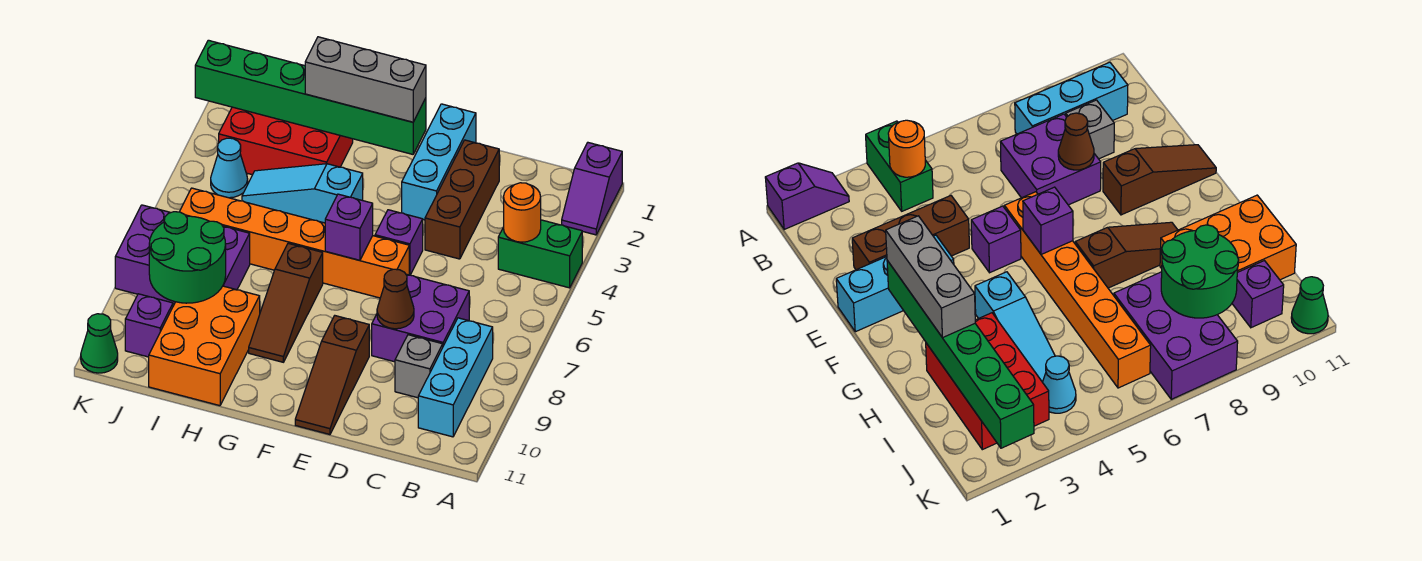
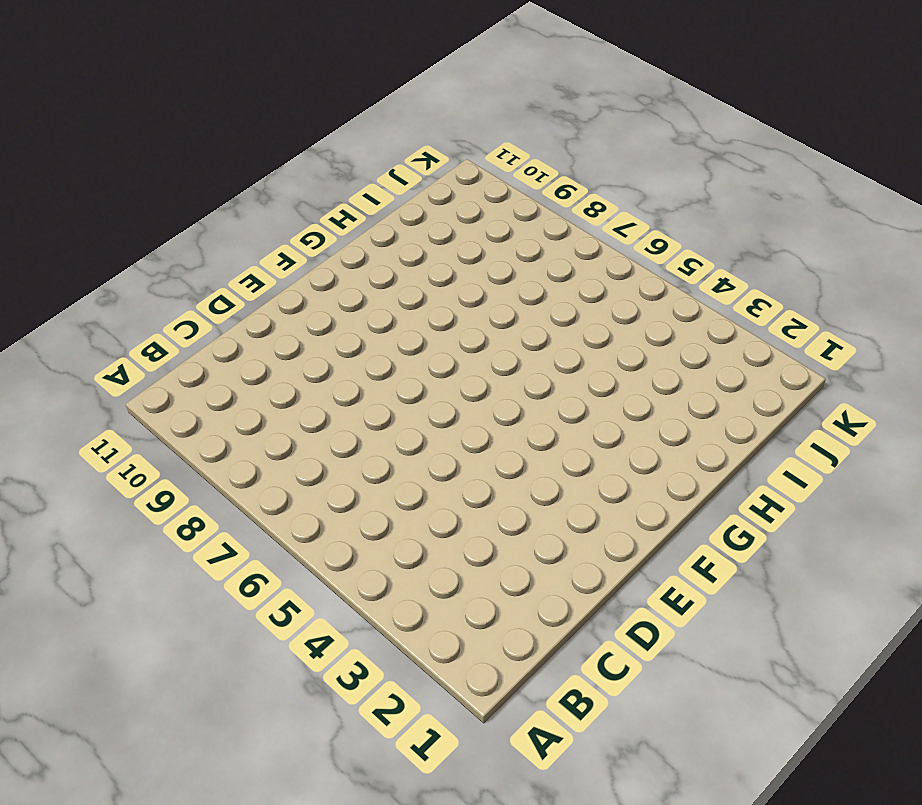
none -> purple 1x2 slope [562,143,622,235]
none -> green 1x2 brick [498,220,582,288]
none -> cyan 1x3 brick [418,318,493,437]

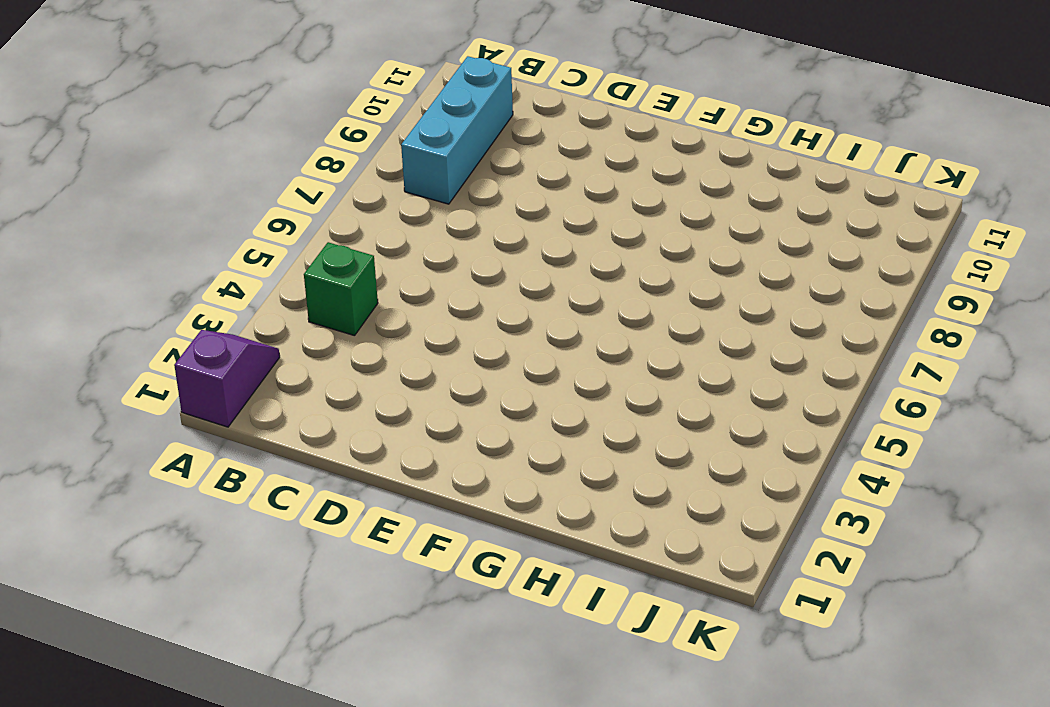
green 1x1 brick [304,242,378,336] -> green 1x2 brick [498,220,582,288]
none -> purple 2x2 brick [372,274,469,362]
none -> grey 1x1 brick [395,335,443,398]
none -> brown 1x3 brick [425,140,499,259]

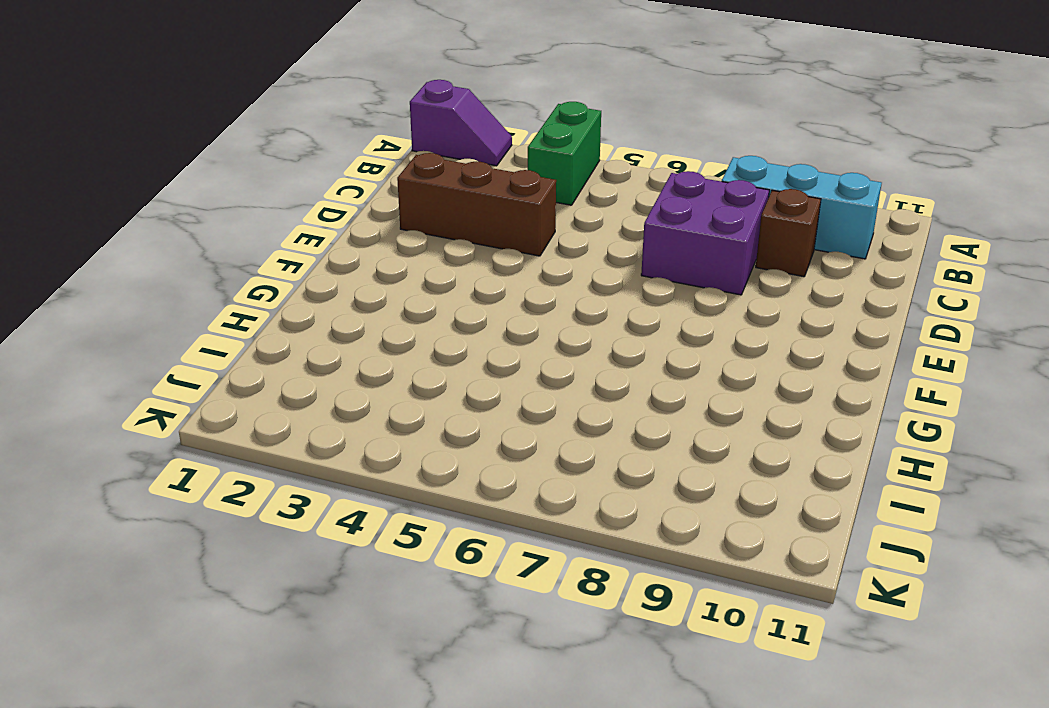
brown 1x1 brick [756,189,821,277] -> grey 1x1 brick [395,335,443,398]
none -> cyan 1x3 brick [402,104,476,220]
none -> purple 1x1 brick [375,210,423,275]
none -> orange 1x6 brick [180,188,409,298]

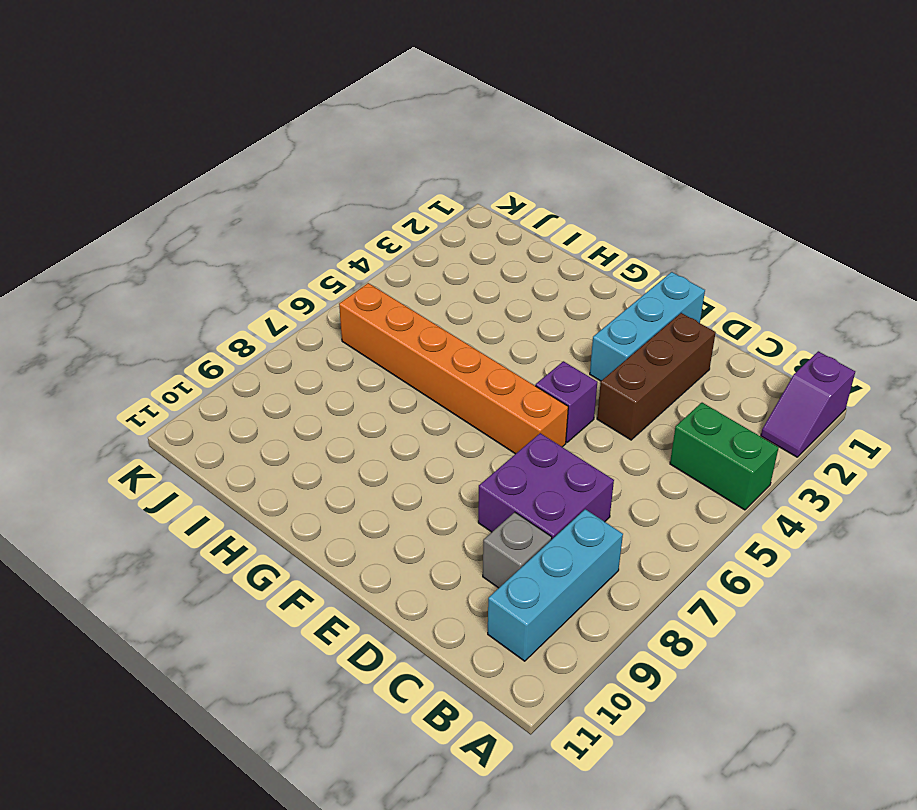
none -> brown 1x3 slope [295,316,369,434]
none -> cyan 1x3 slope [242,164,363,223]
none -> brown 1x3 slope [249,243,323,362]

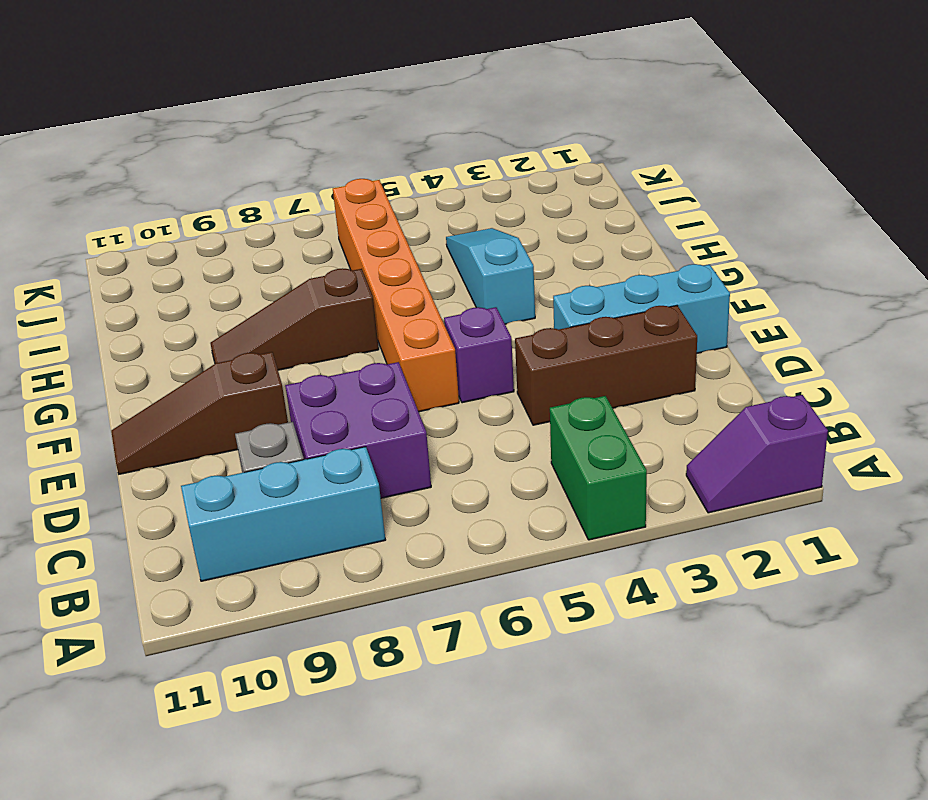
none -> red 2x3 brick [219,107,353,175]
none -> orange 2x3 brick [149,286,260,406]
none -> purple 2x3 brick [115,205,250,304]

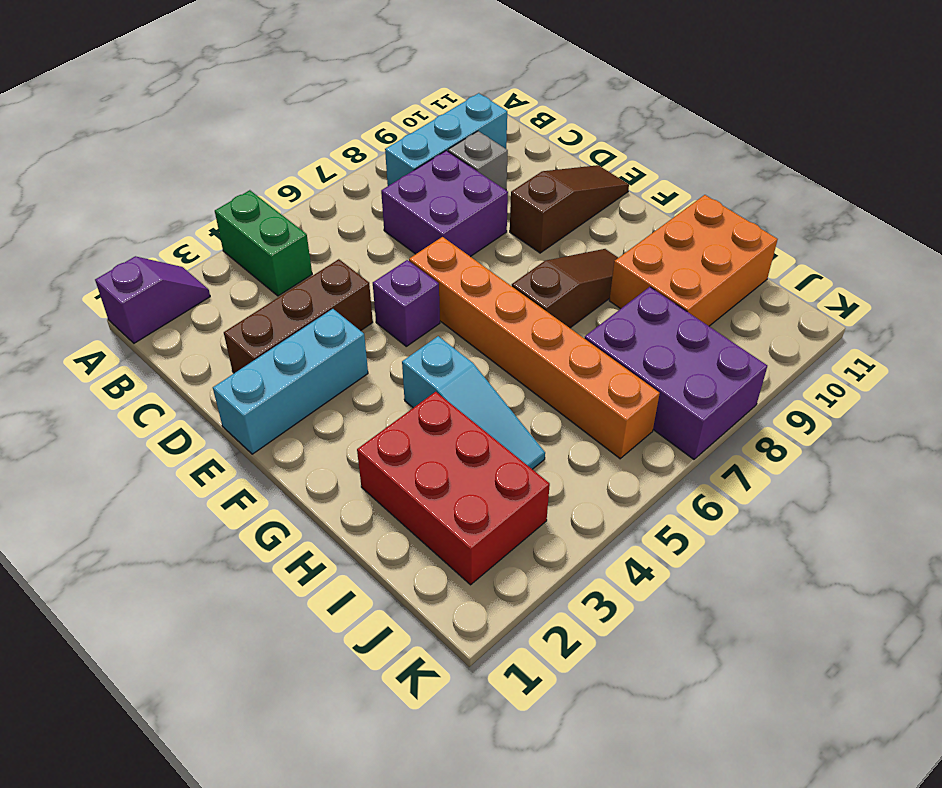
none -> cyan 1x1 cone [211,138,248,198]
none -> purple 1x1 brick [125,294,173,357]
none -> green 1x1 cone [81,314,118,373]

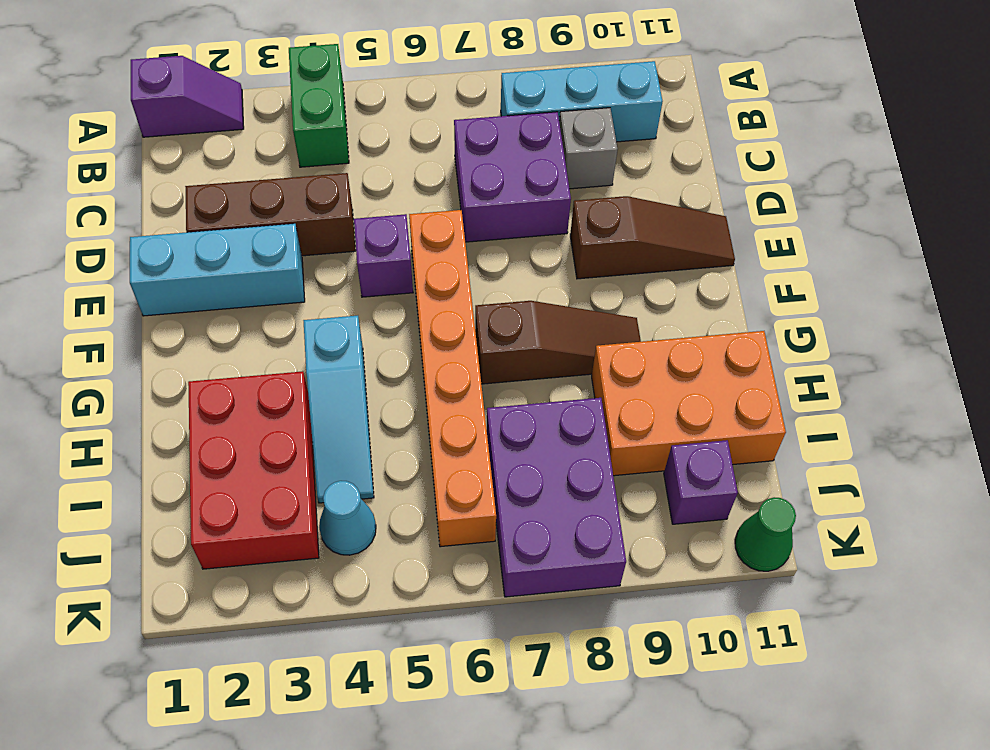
none -> orange 1x1 round brick [504,183,541,242]
none -> brown 1x1 cone [377,269,414,329]
none -> green 1x6 brick [195,40,426,154]

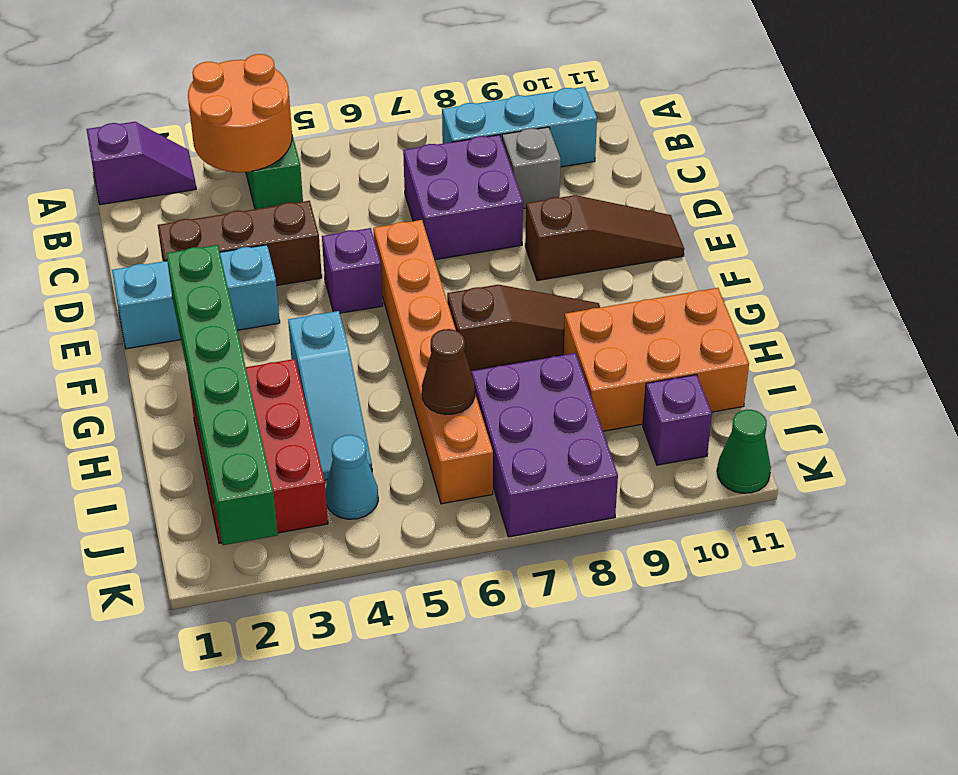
orange 2x2 round brick [188,54,292,172] -> orange 1x1 round brick [504,183,541,242]
brown 1x1 cone [422,329,475,414] -> brown 1x1 cone moved to [377,269,414,329]
none -> purple 1x1 brick [325,194,373,260]
none -> green 2x2 round brick [149,212,226,303]
none -> grey 1x3 brick [305,37,426,122]

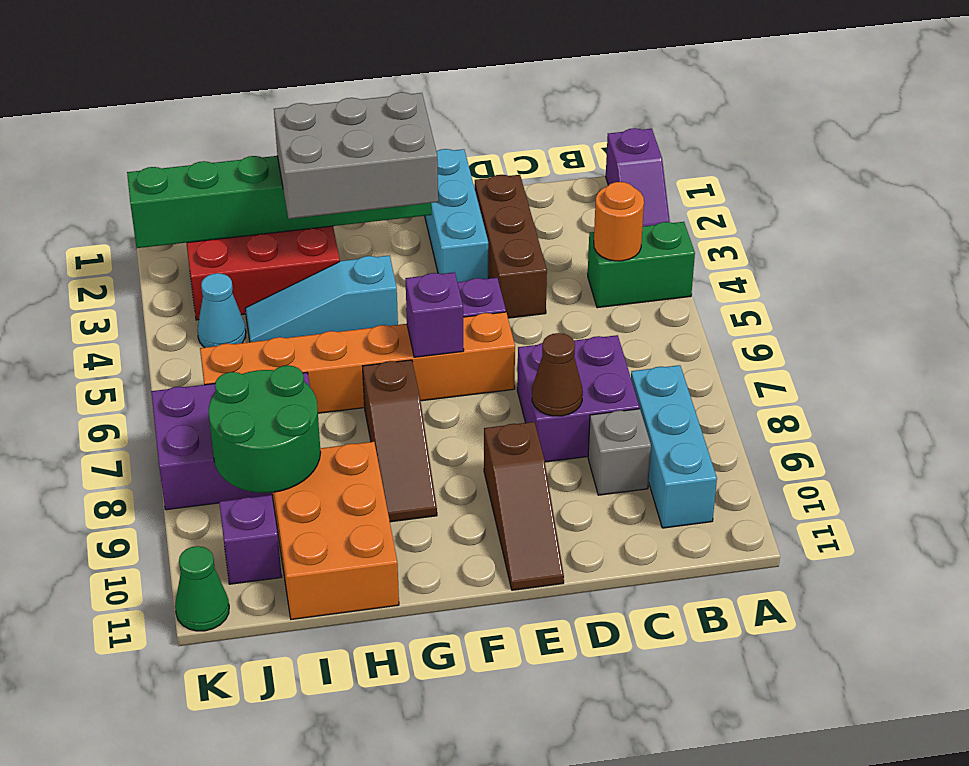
grey 2x3 brick [274,92,438,219] -> grey 1x3 brick [305,37,426,122]

